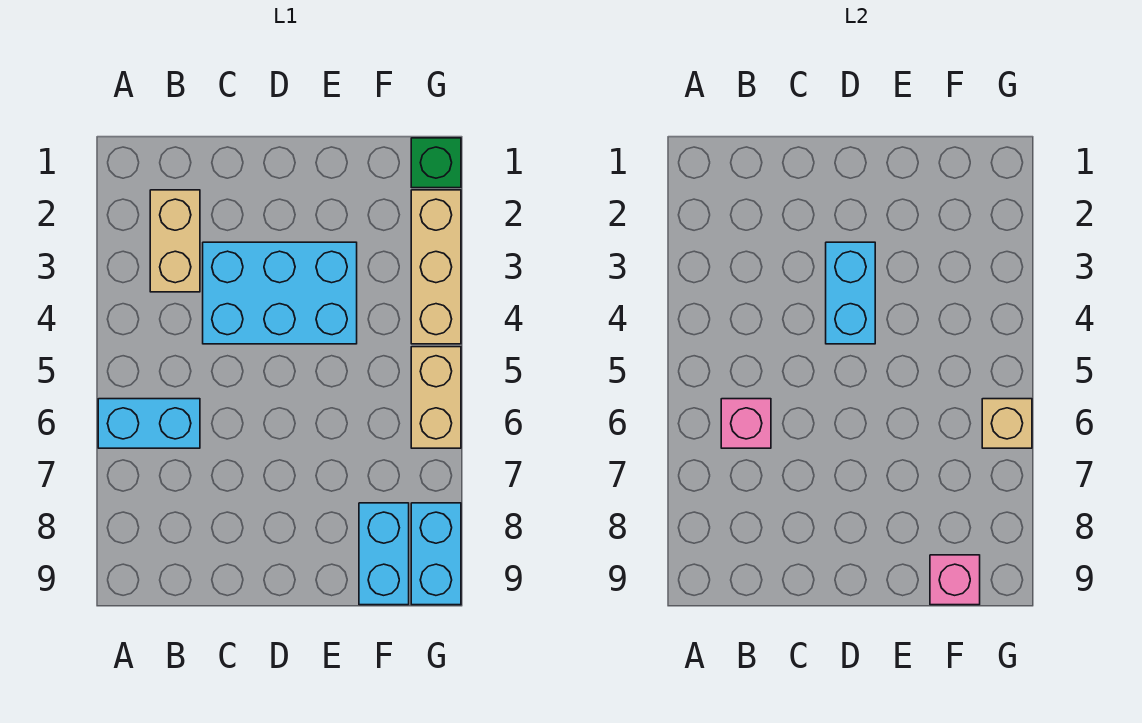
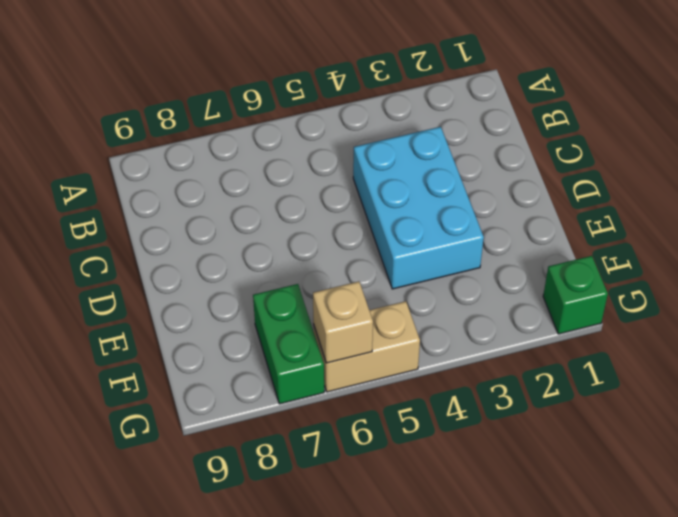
green 1x2 brick [253,284,324,404] -> none
none -> cyan 1x2 brick [98,399,200,448]
none -> tan 1x2 brick [150,190,200,292]
none -> cyan 1x2 brick [359,503,409,605]

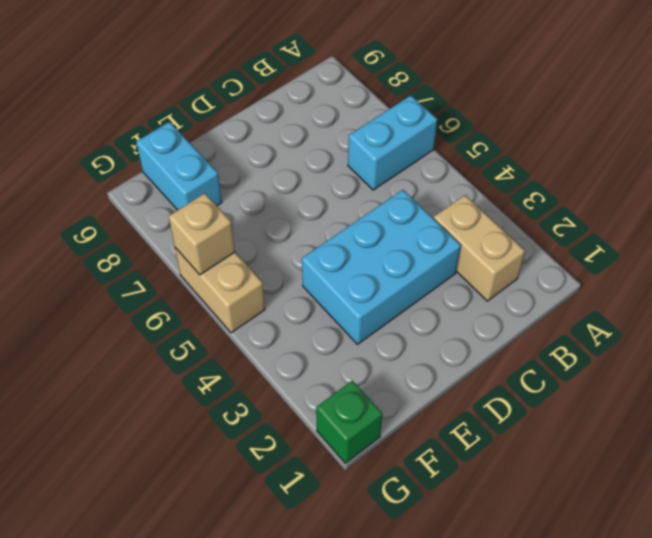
none -> tan 1x3 brick [411,190,461,344]
none -> cyan 1x2 brick [411,503,461,605]
none -> pink 1x1 brick [721,399,771,448]

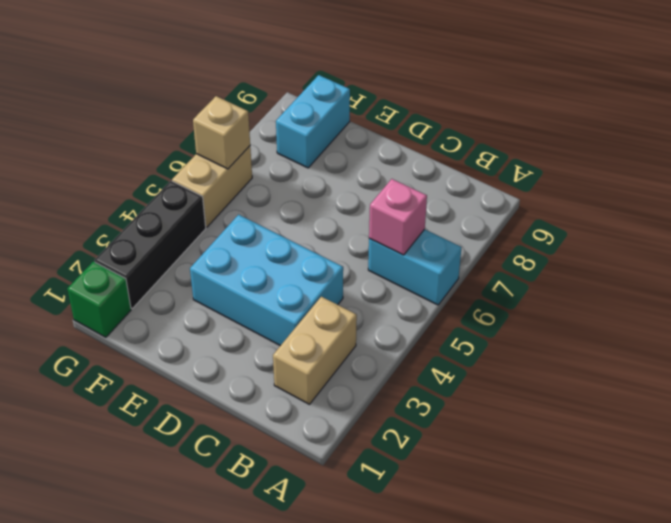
black 1x3 brick [95,181,206,308] -> tan 1x3 brick [411,190,461,344]
none -> cyan 1x2 brick [411,503,461,605]
none -> cyan 1x2 brick [826,242,875,344]
none -> pink 1x1 brick [930,555,980,605]

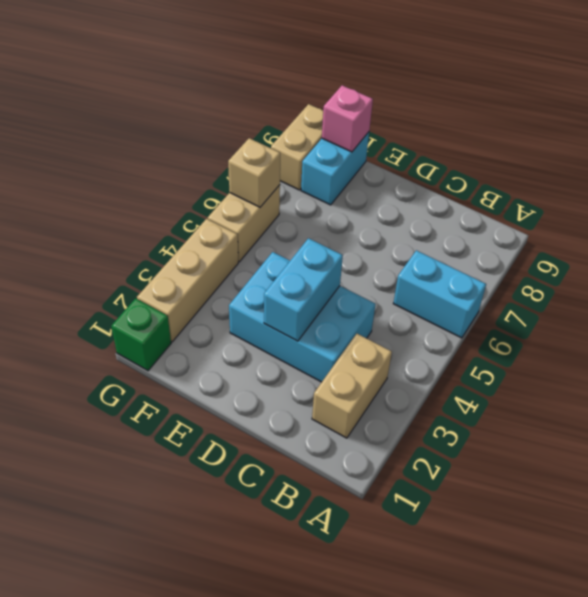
tan 1x2 brick [271,104,323,190] -> cyan 1x2 brick [411,503,461,605]
none -> pink 1x1 brick [721,399,771,448]

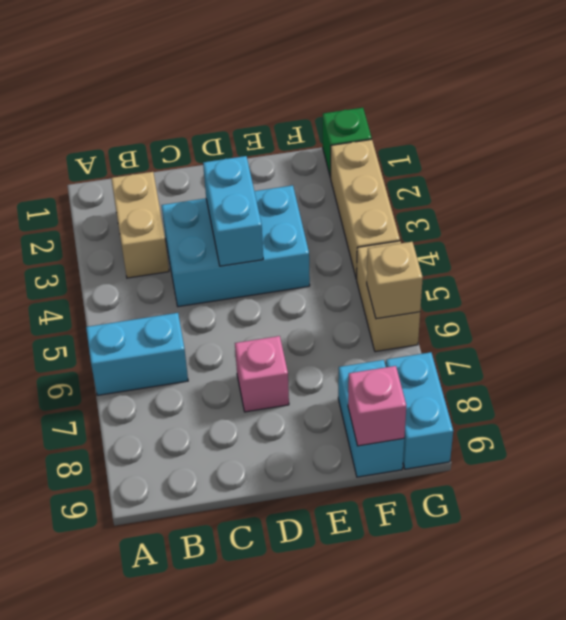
pink 1x1 brick [235,336,289,412] -> pink 1x1 brick moved to [721,399,771,448]

